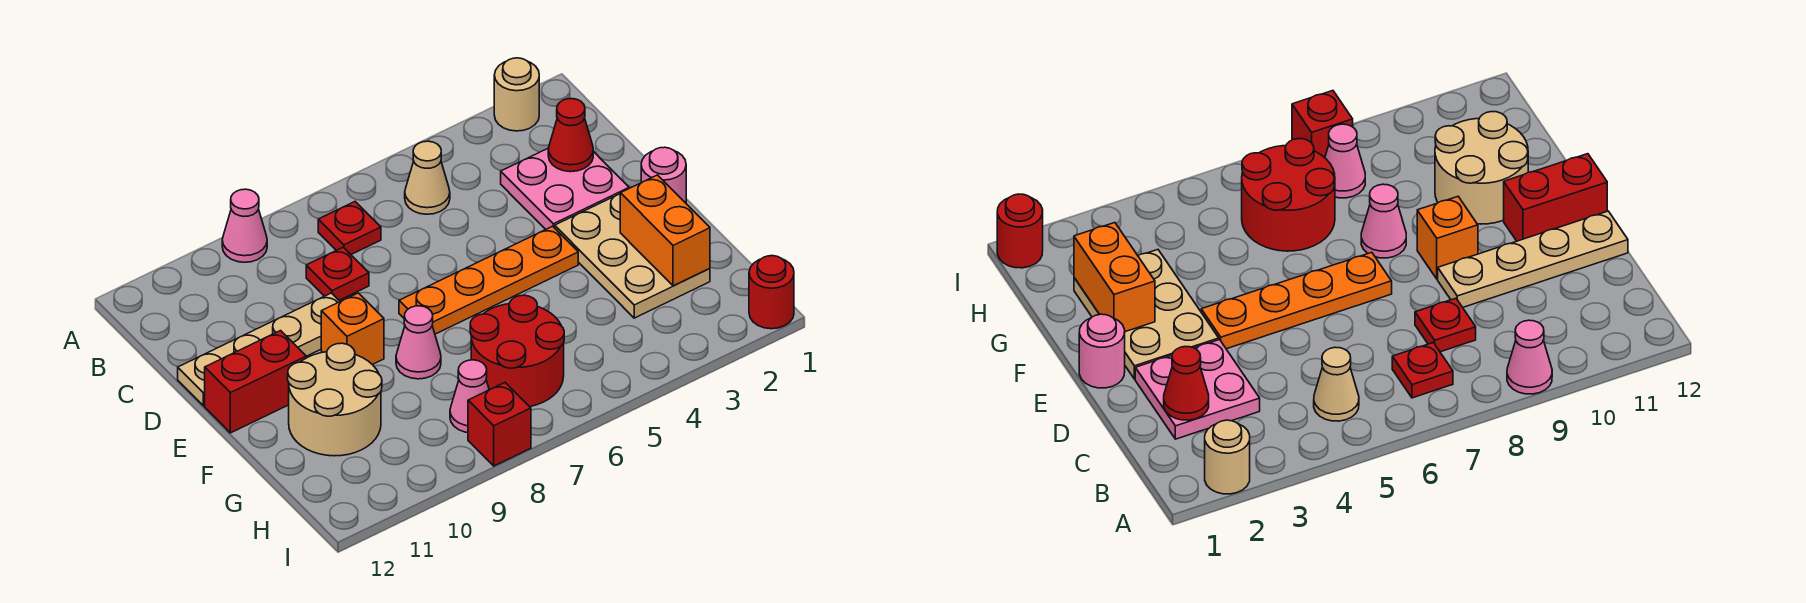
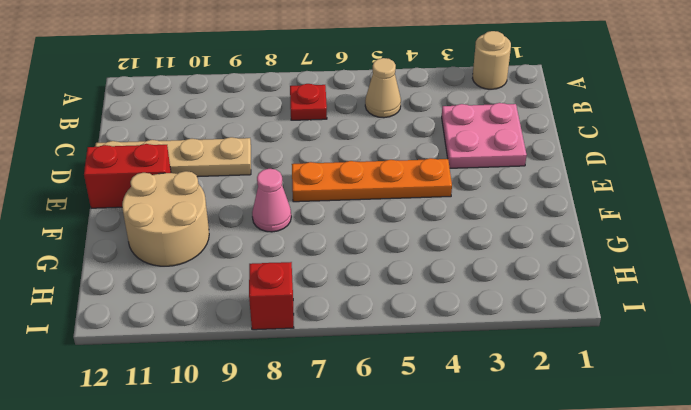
none -> pink 1x1 cone [222,189,267,262]
none -> red 1x1 plate [306,247,369,300]
none -> pink 1x1 round brick [641,147,686,203]

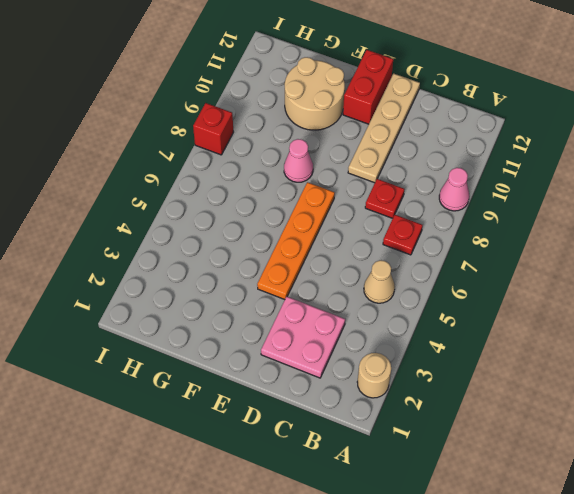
none -> pink 1x1 round brick [641,147,686,203]
none -> tan 2x3 plate [555,194,710,318]
none -> orange 1x1 brick [321,293,384,365]

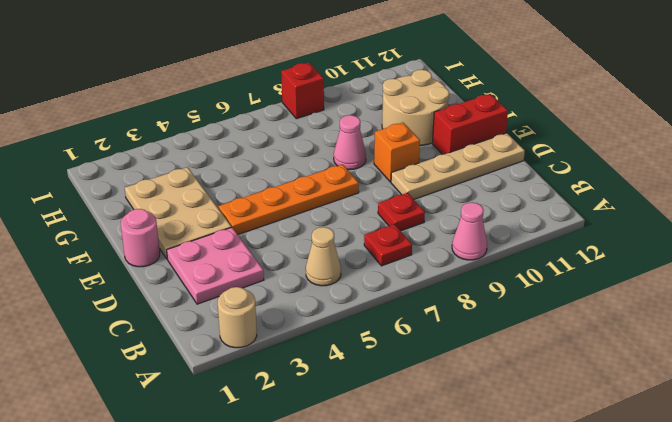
none -> red 2x2 round brick [470,295,564,407]
none -> pink 1x1 cone [450,360,489,432]
none -> red 1x1 round brick [749,256,794,329]

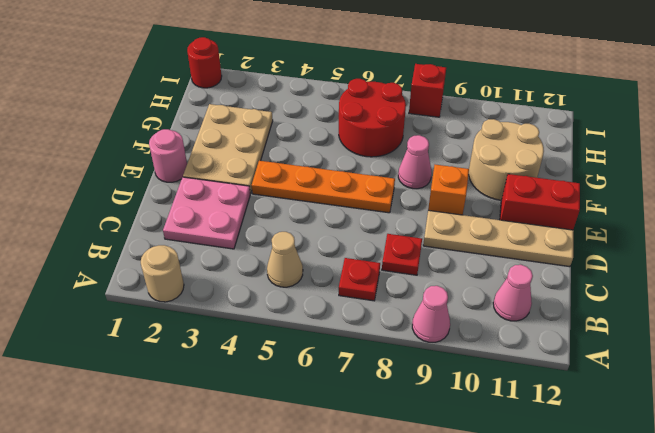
pink 1x1 cone [493,265,533,321] -> pink 1x1 cone moved to [450,360,489,432]
none -> red 1x1 cone [548,99,593,172]
none -> orange 1x2 brick [620,175,710,286]

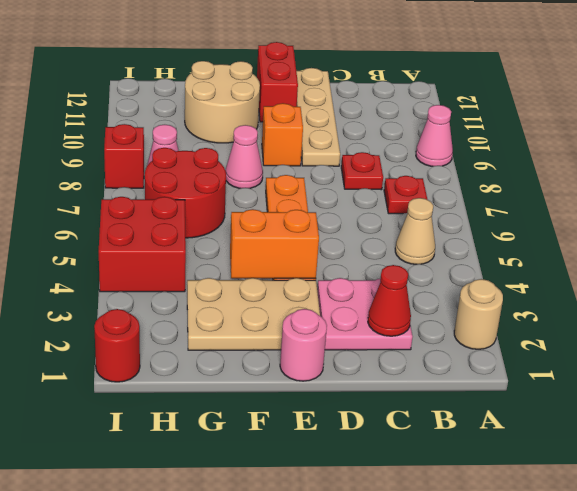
orange 1x2 brick [230,209,319,278] -> orange 1x2 brick moved to [620,175,710,286]
red 2x2 brick [99,197,186,292] -> none

